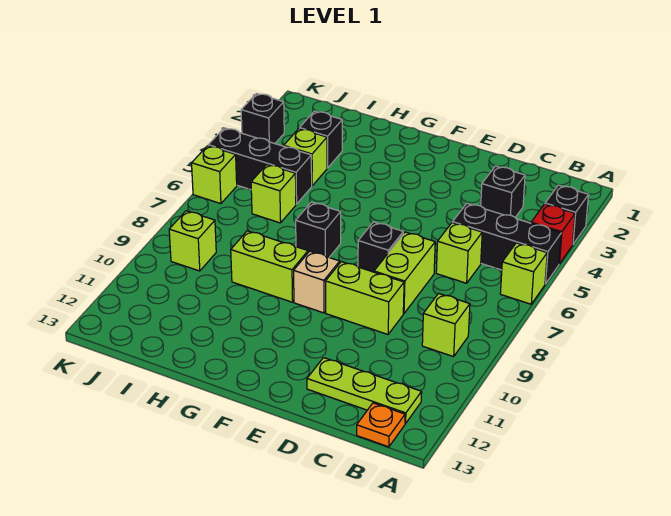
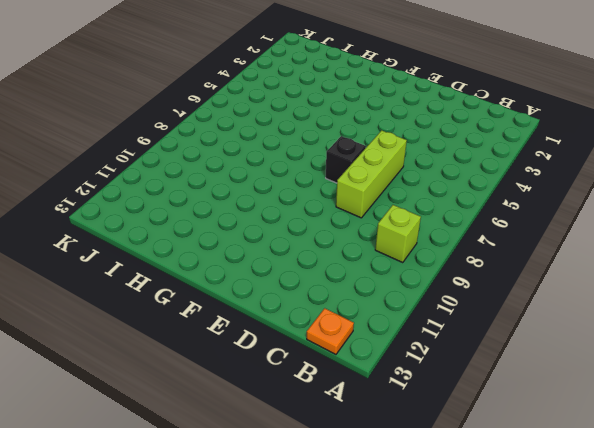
lime 1x3 brick [336,130,407,218] -> lime 1x2 brick [374,232,435,314]
none -> black 1x1 brick [545,185,588,244]
none -> red 1x1 brick [531,204,575,264]
none -> black 1x3 brick [453,204,561,284]

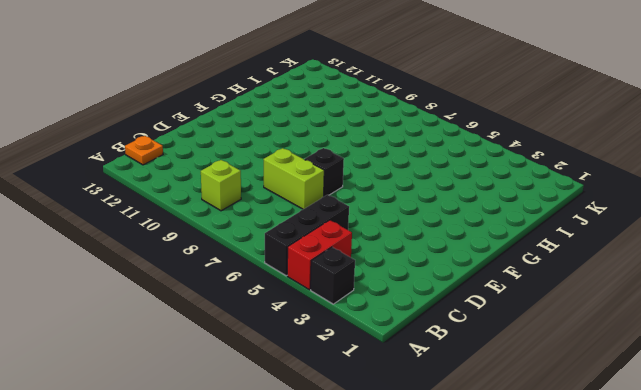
red 1x2 brick [287,220,352,290] -> red 1x1 brick [531,204,575,264]
none -> lime 1x1 brick [500,243,547,304]
none -> lime 1x3 plate [307,358,422,424]
none -> black 1x1 brick [481,166,525,217]

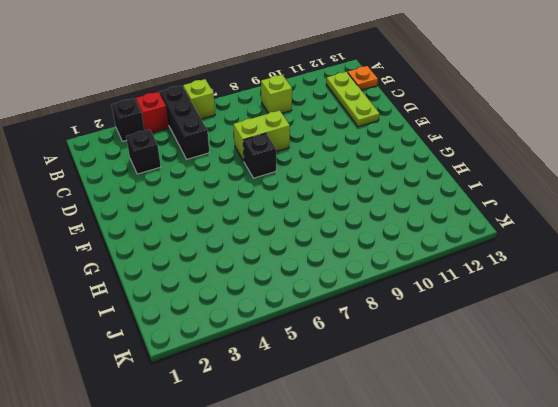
none -> lime 1x1 brick [436,223,482,283]
none -> lime 1x2 brick [325,262,404,334]
none -> tan 1x1 brick [294,251,340,313]

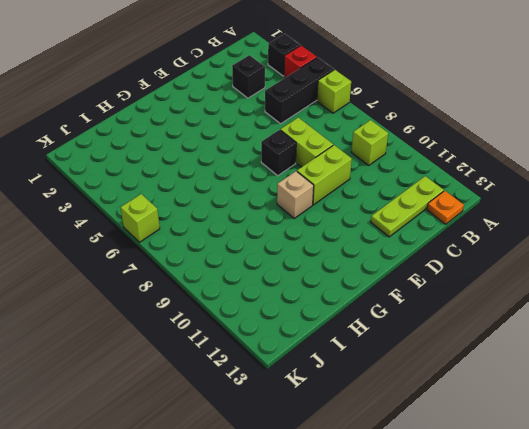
none -> lime 1x1 brick [436,223,482,283]
none -> black 1x1 brick [296,202,341,257]
none -> lime 1x2 brick [231,231,308,302]

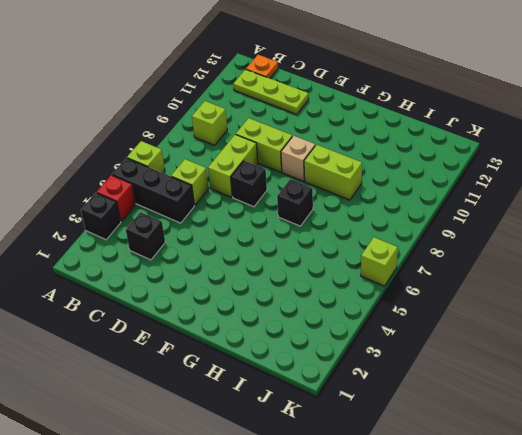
none -> black 1x1 brick [300,111,342,168]
none -> lime 1x1 brick [284,129,327,186]
none -> black 1x3 brick [208,128,312,204]

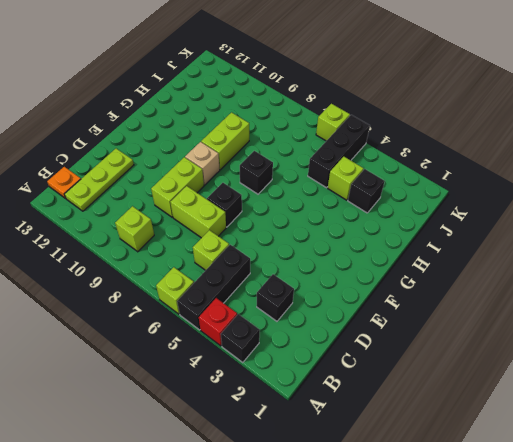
none -> lime 1x1 brick [251,164,296,223]
none -> lime 1x1 brick [169,211,216,271]
none -> black 1x1 brick [241,94,284,144]

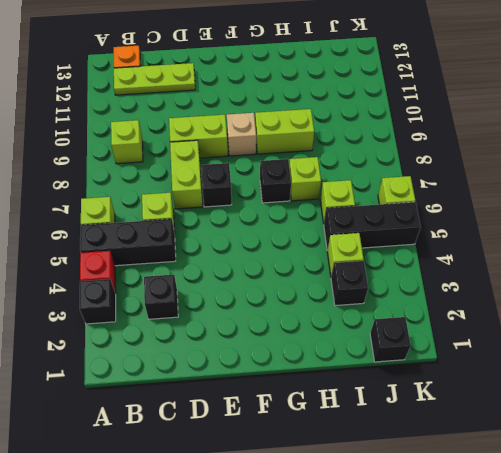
lime 1x1 brick [289,157,321,201] -> lime 1x1 brick moved to [169,211,216,271]
black 1x1 brick [370,317,411,362] -> black 1x1 brick moved to [241,94,284,144]

